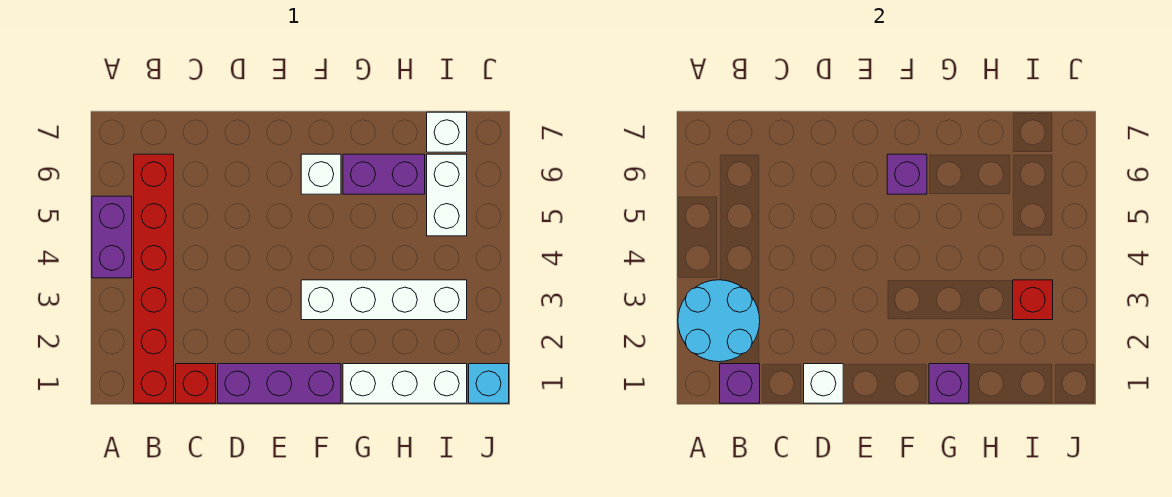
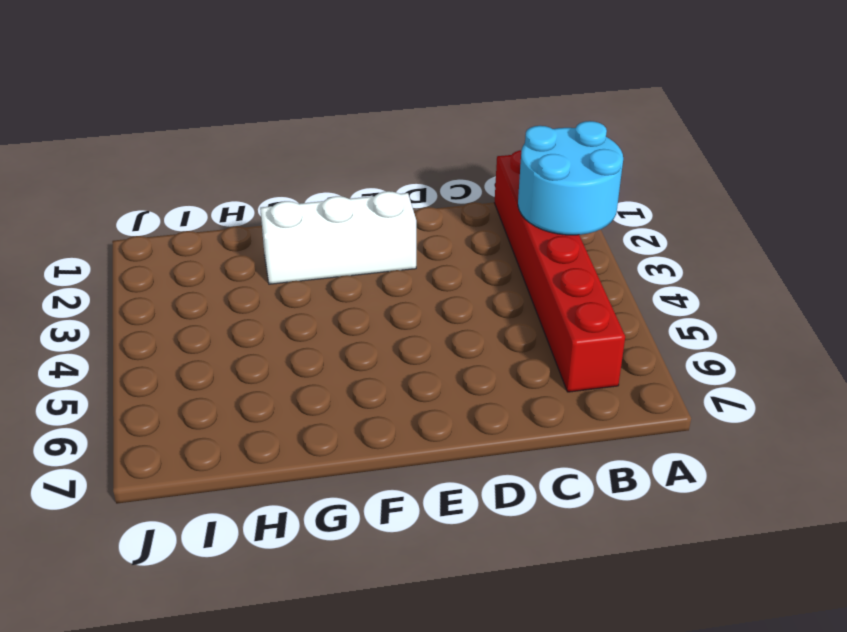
white 1x3 brick [260,191,416,284] -> white 1x3 brick moved to [343,364,467,403]
none -> purple 1x2 brick [92,196,132,278]
none -> red 1x1 brick [176,364,216,403]
none -> purple 1x3 brick [218,364,341,403]

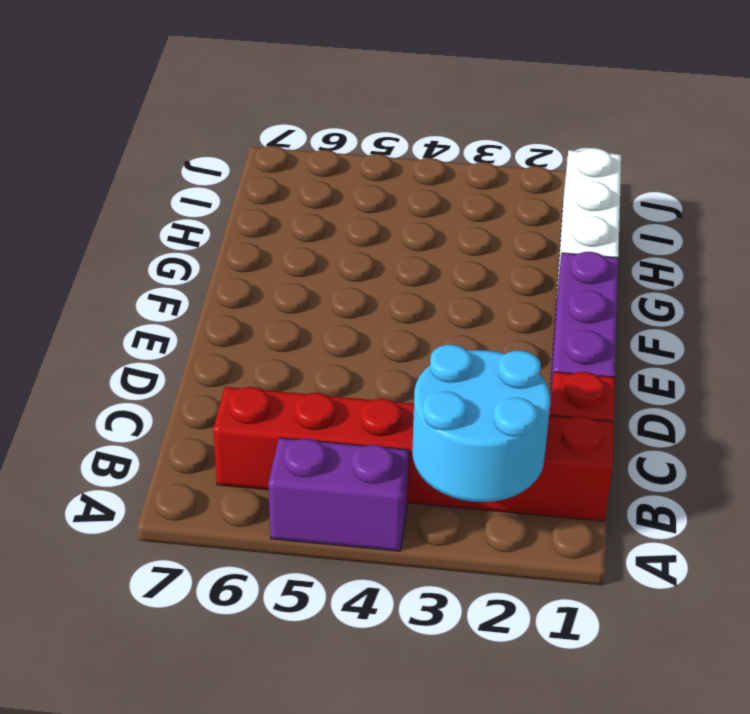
none -> white 1x4 brick [301,280,467,320]
none -> white 1x1 brick [301,154,341,194]
none -> purple 1x2 brick [343,154,425,194]

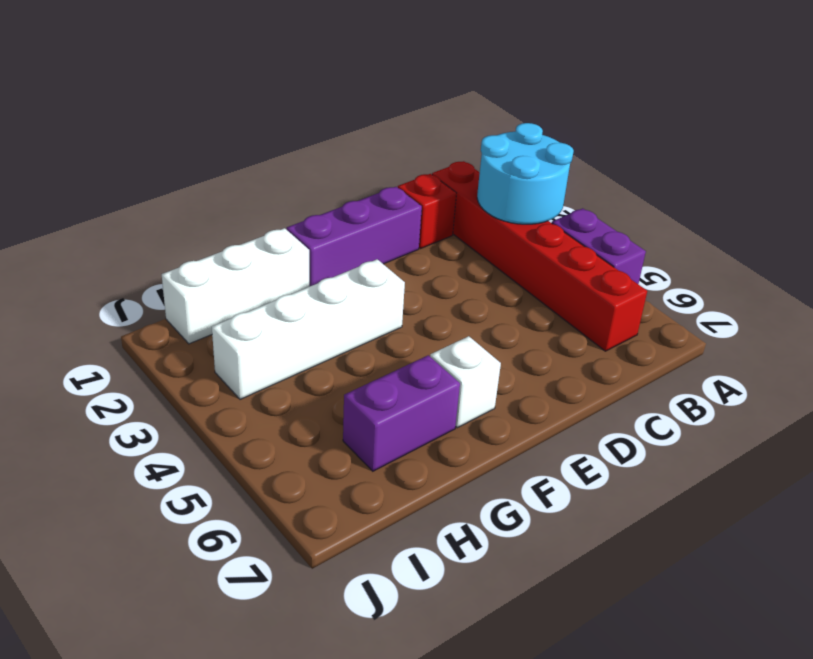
none -> white 1x2 brick [427,154,467,236]
none -> white 1x1 brick [427,112,467,152]
none -> cyan 1x1 brick [469,364,509,403]

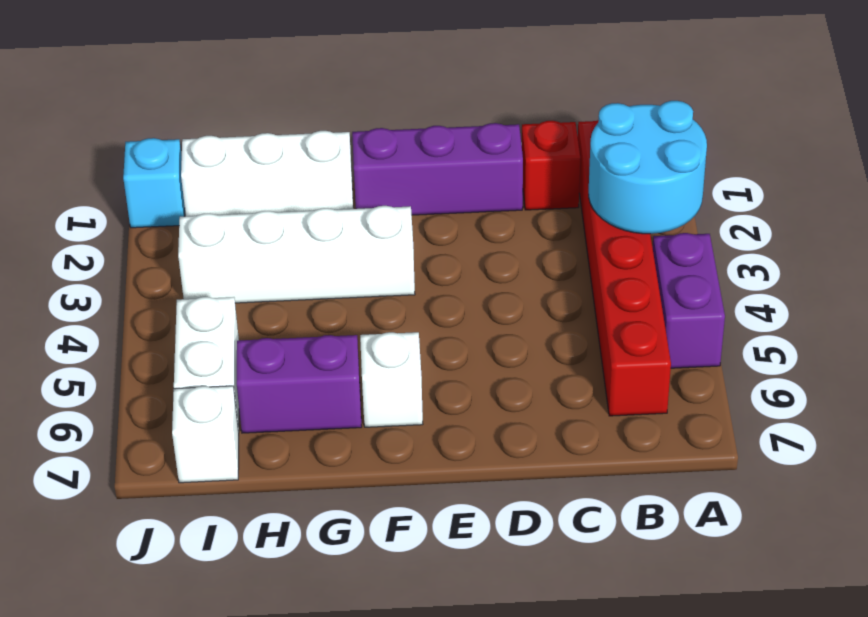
none -> purple 1x1 brick [720,364,760,403]
none -> white 1x1 brick [804,364,843,403]
none -> purple 1x1 brick [887,154,927,194]

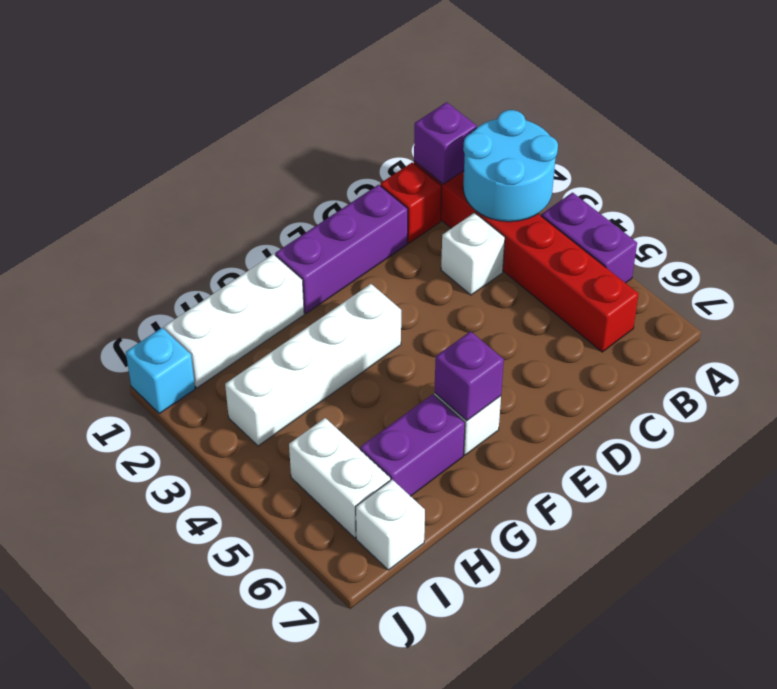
white 1x1 brick [441,213,505,295] -> white 1x1 brick moved to [804,364,843,403]
none -> purple 1x1 brick [929,364,969,403]
none -> red 1x1 brick [1013,280,1053,320]

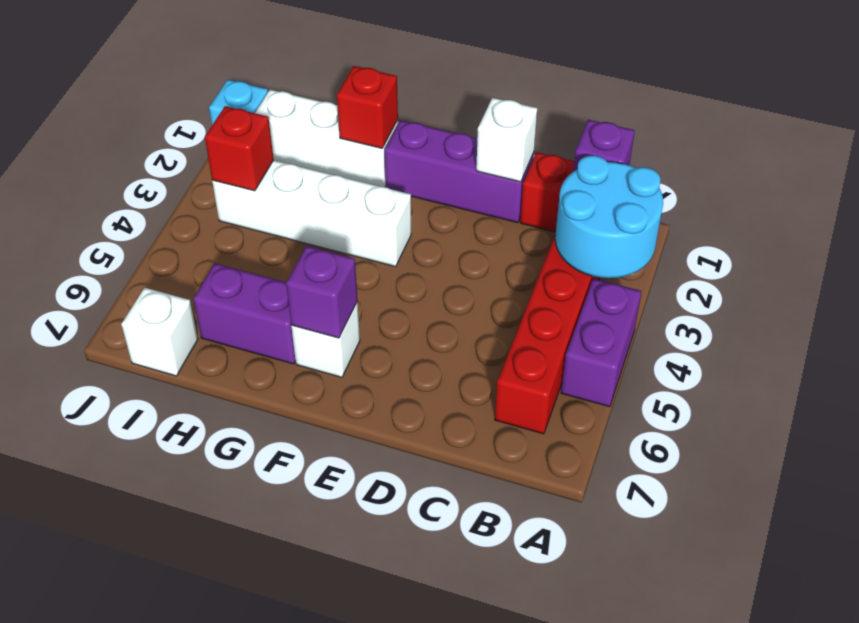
red 1x1 brick [337,66,398,148] -> purple 1x1 brick [929,364,969,403]
none -> white 1x2 brick [427,154,467,236]

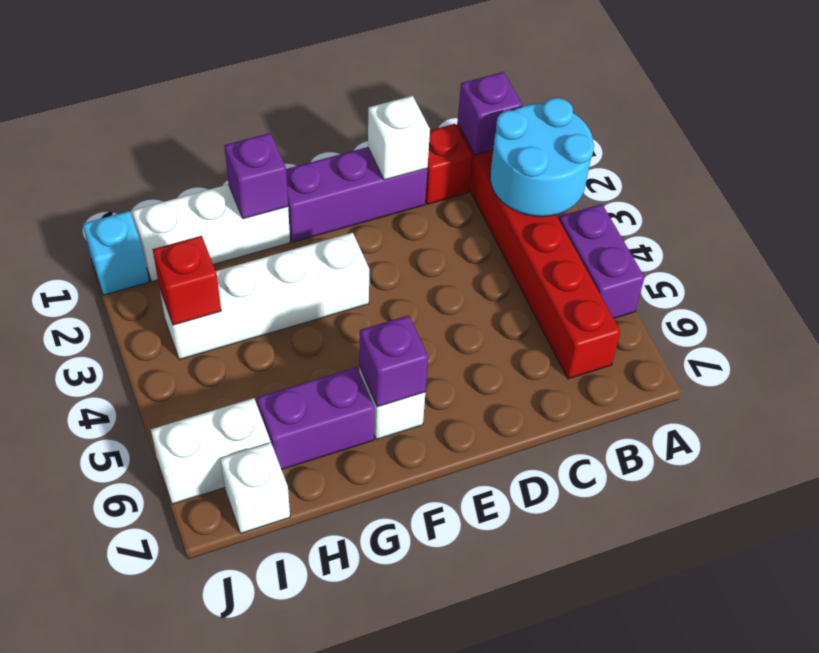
white 1x2 brick [151,398,271,504] -> white 1x2 brick turned to [427,154,467,236]

